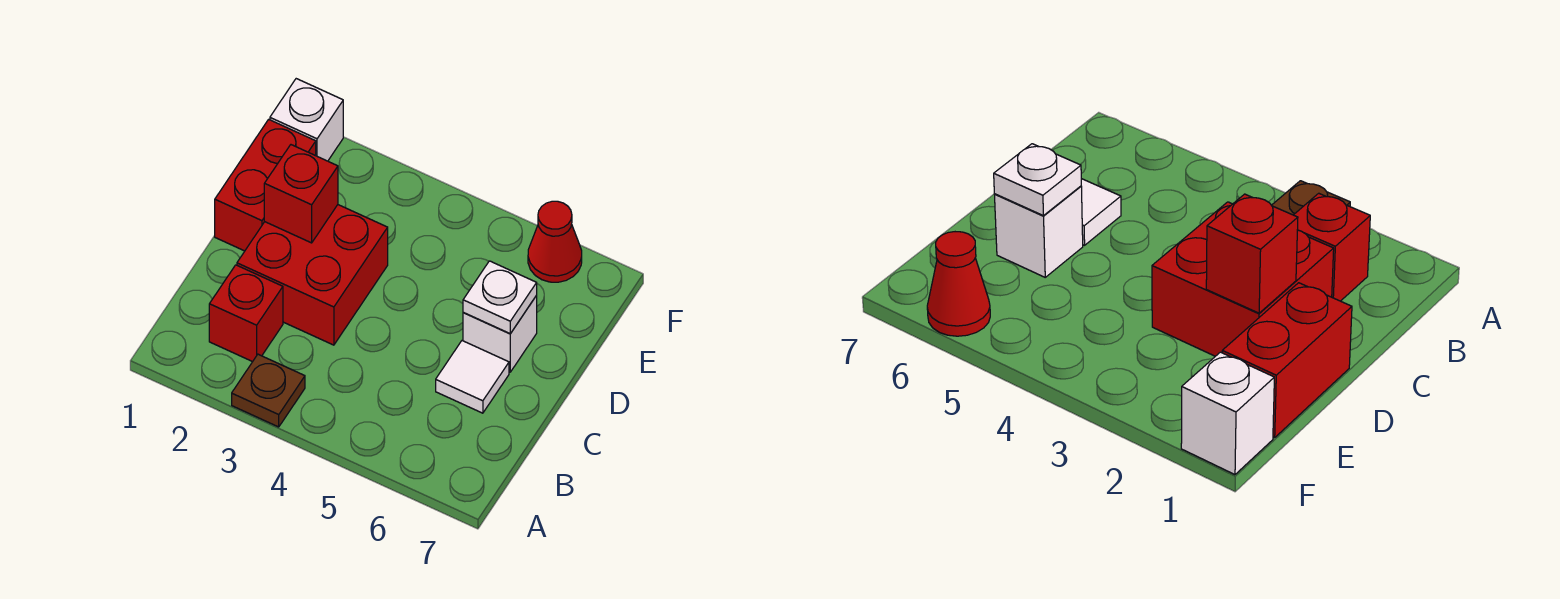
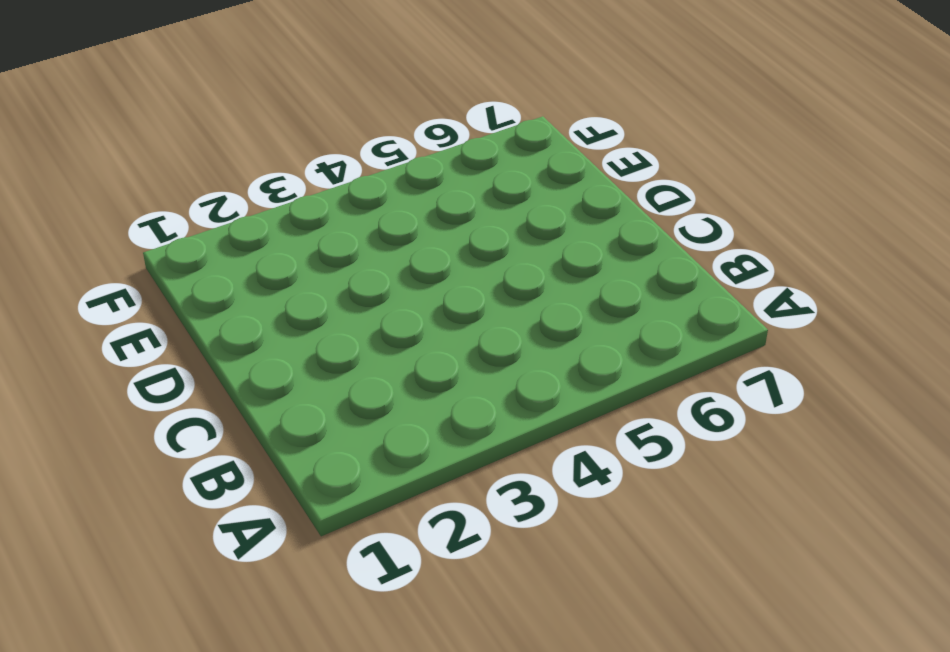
none -> brown 1x1 plate [232,354,305,427]
none -> red 1x1 brick [209,265,283,362]

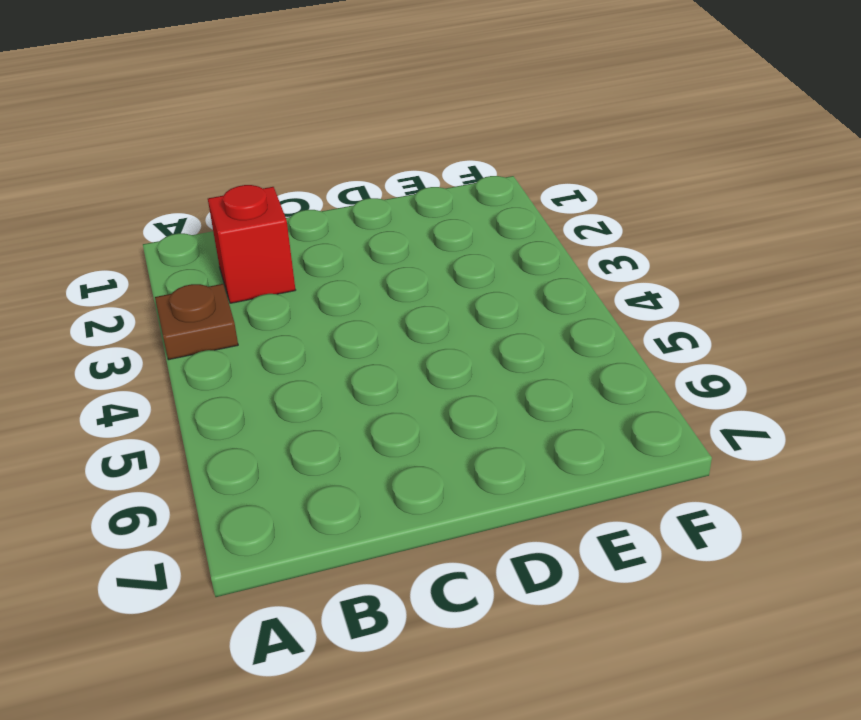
none -> red 2x2 brick [237,205,388,345]
none -> white 1x1 tile [436,341,509,413]

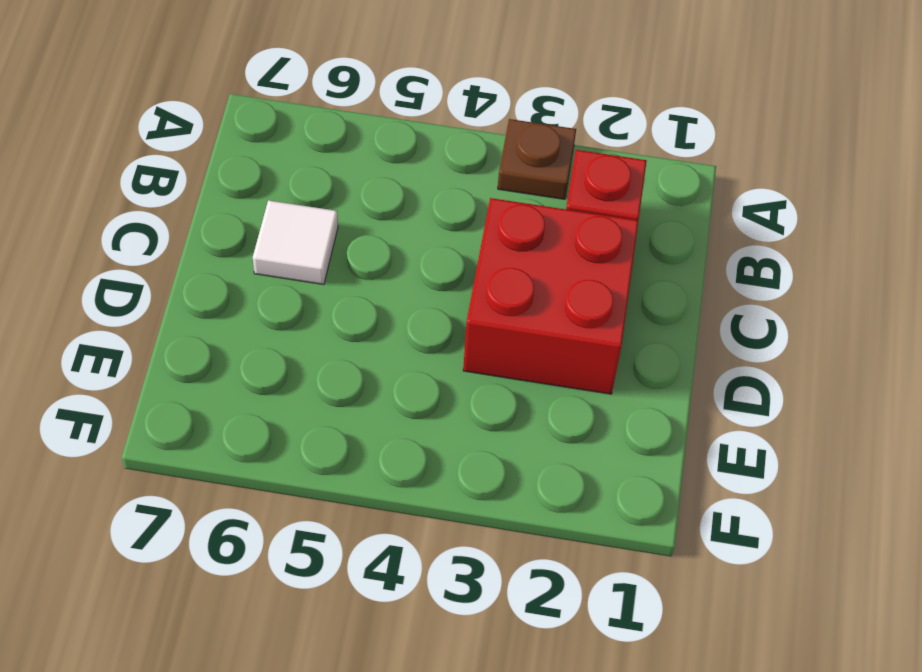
none -> red 1x2 brick [215,119,316,251]
none -> white 1x1 brick [463,296,537,372]

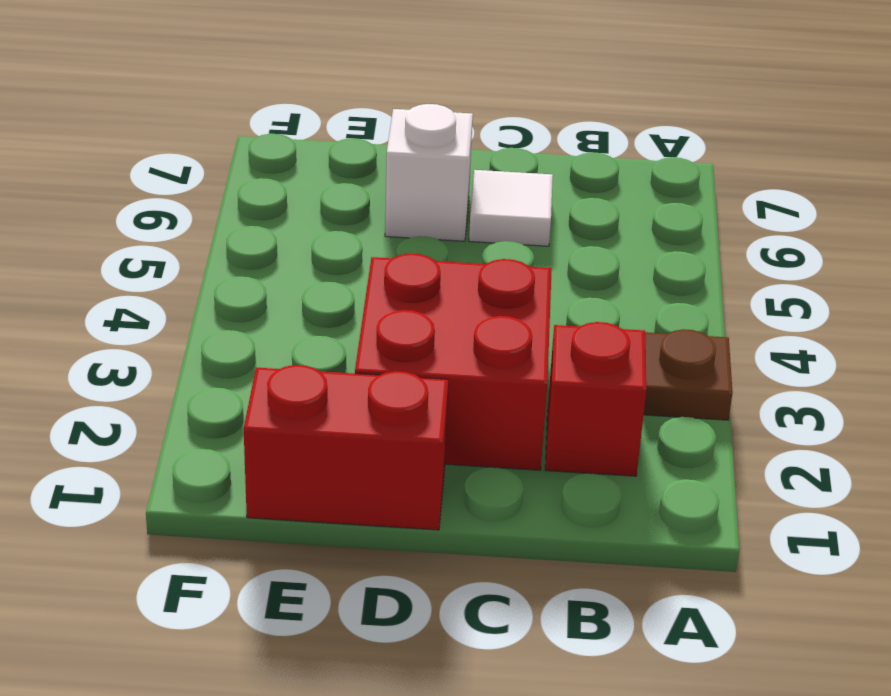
none -> white 1x1 brick [270,79,343,161]
none -> red 1x1 cone [528,201,582,282]

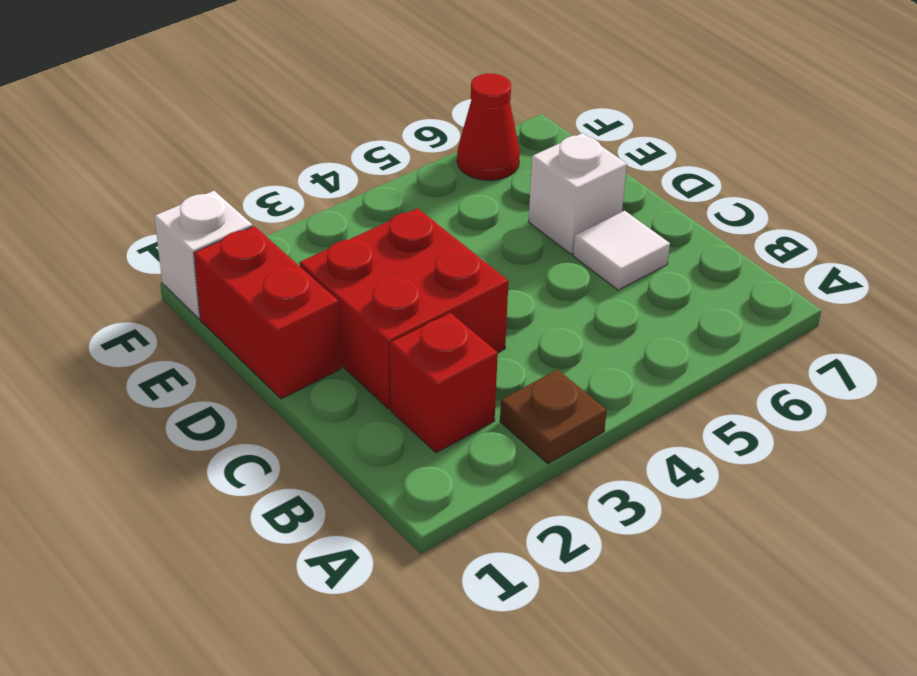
none -> red 1x1 brick [264,145,338,243]
none -> white 1x1 plate [463,261,537,334]

